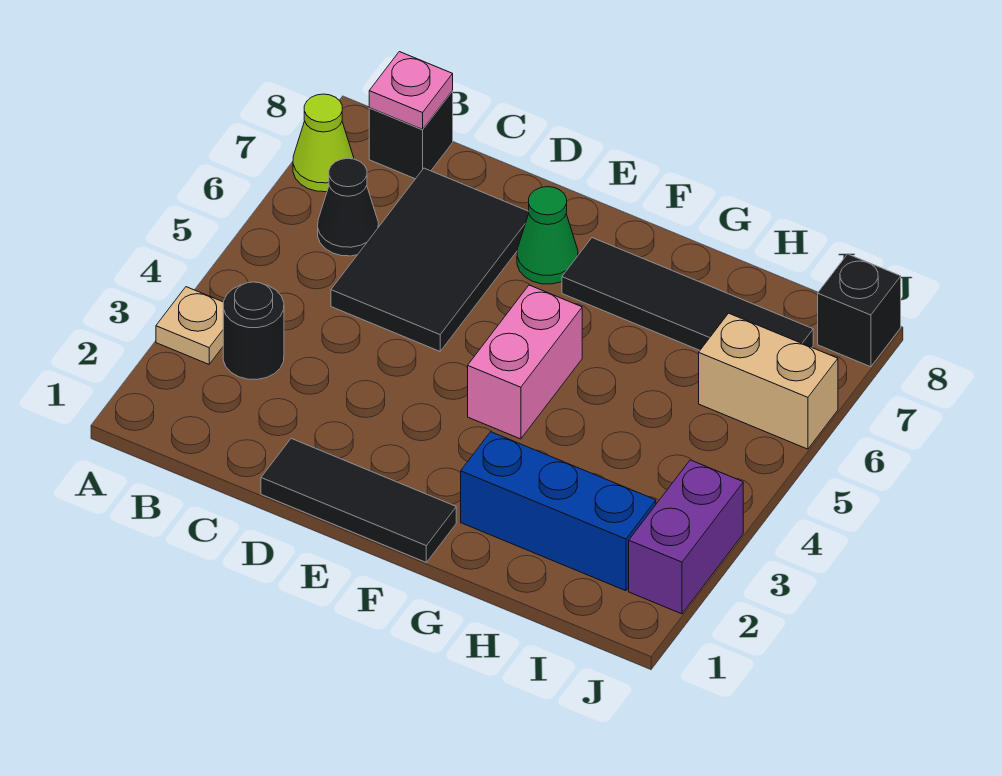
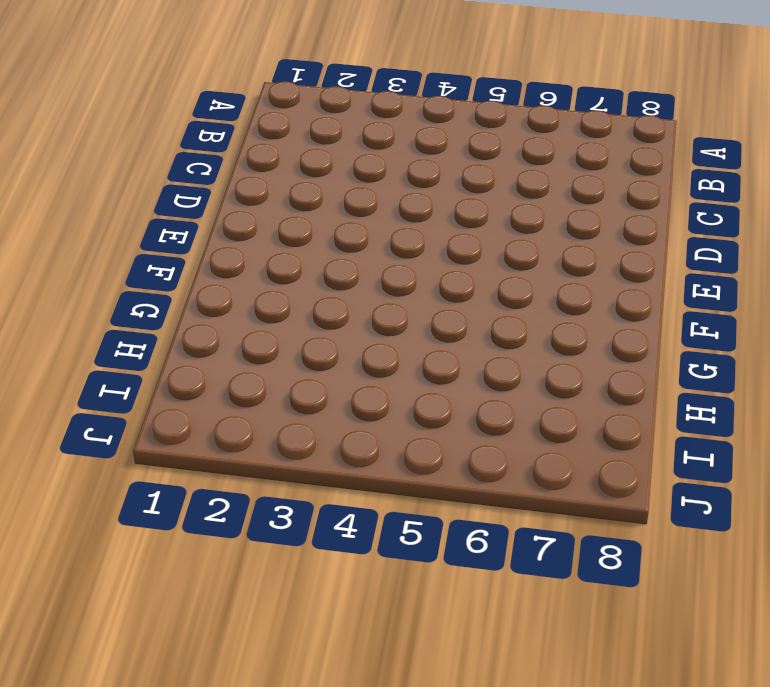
none -> tan 1x1 plate [156,287,223,364]
none -> lime 1x1 cone [293,94,354,192]
none -> black 1x1 round brick [223,282,284,379]

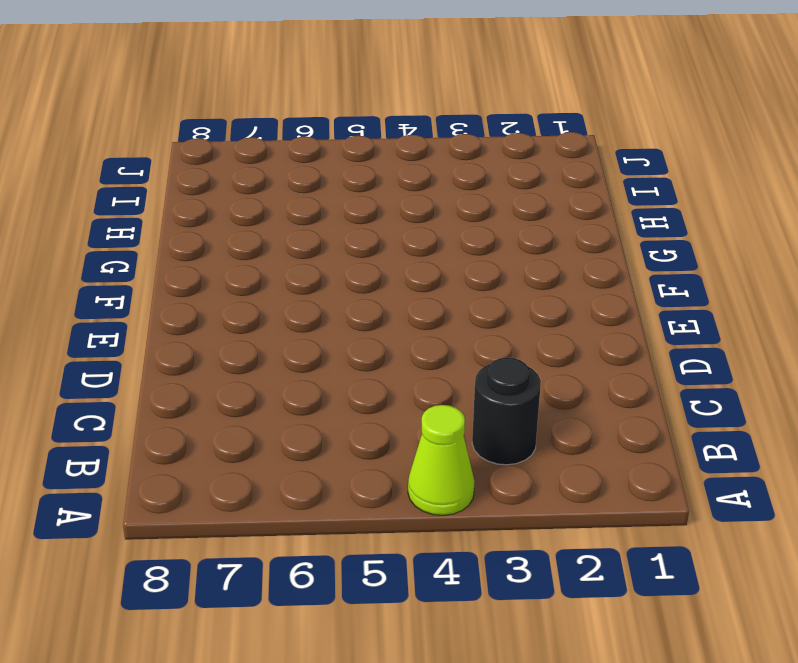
lime 1x1 cone [408,405,475,515] -> lime 1x1 cone moved to [293,94,354,192]
none -> tan 1x1 plate [156,287,223,364]
none -> black 1x1 cone [318,158,378,256]
none -> black 1x1 brick [369,91,453,179]

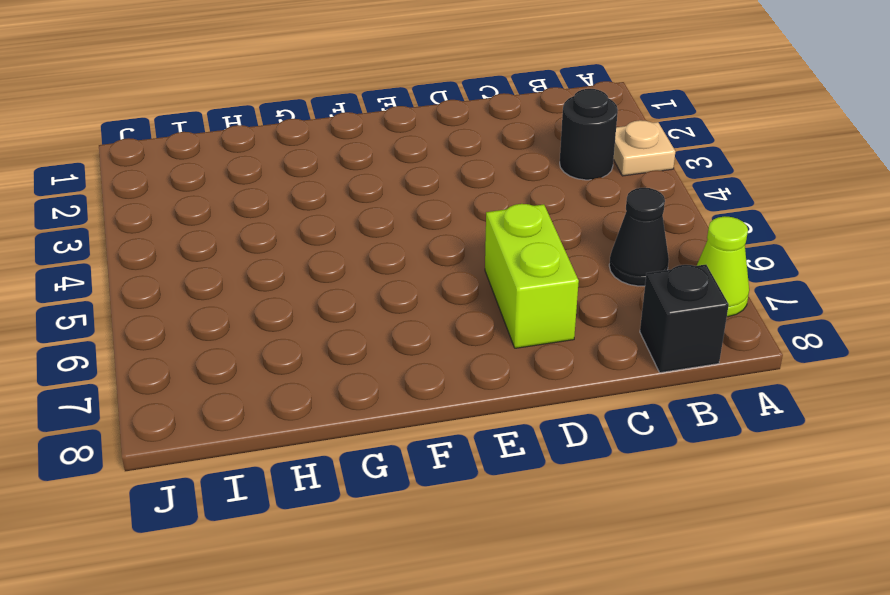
lime 1x2 brick [485,204,579,348] -> black 2x3 tile [331,168,529,351]
none -> black 1x3 tile [261,439,456,562]
none -> green 1x1 cone [517,187,578,284]
none -> pink 1x2 brick [468,285,582,439]

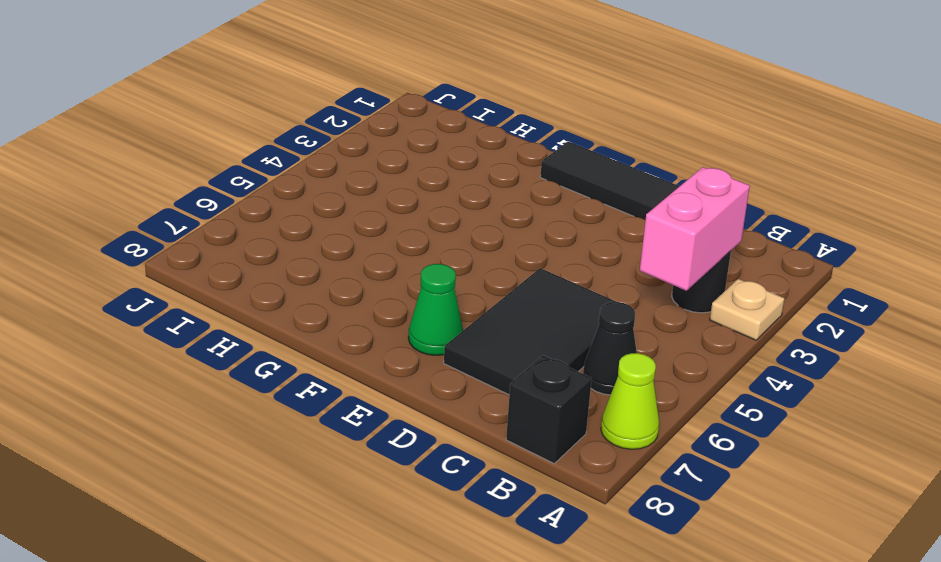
pink 1x2 brick [640,167,750,291] -> pink 1x2 brick moved to [468,285,582,439]
none -> black 1x4 tile [562,238,813,350]
none -> blue 1x3 brick [461,432,656,591]
none -> tan 1x2 brick [699,313,838,449]

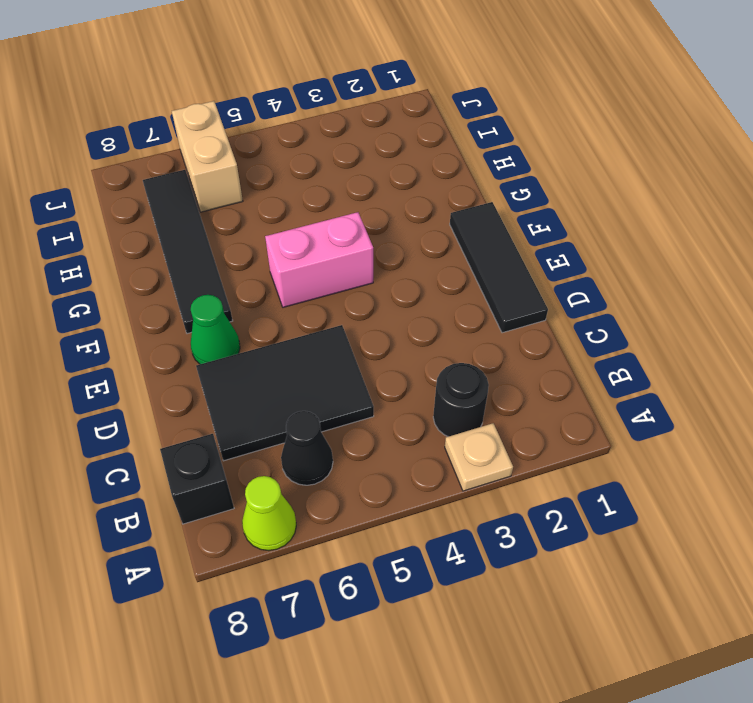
none -> blue 1x3 brick [461,432,656,591]
none -> purple 1x2 brick [629,460,743,614]
none -> black 1x1 brick [818,254,901,367]

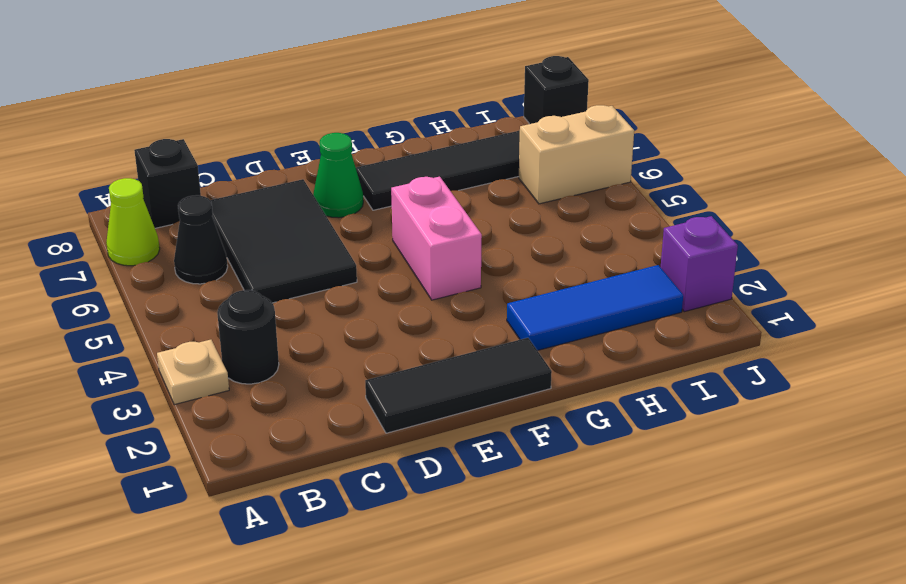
blue 1x3 tile [507,265,683,351] -> blue 1x3 brick [461,432,656,591]
purple 1x1 brick [661,216,738,312] -> purple 1x2 brick [629,460,743,614]
none -> pink 1x1 plate [369,52,453,129]

